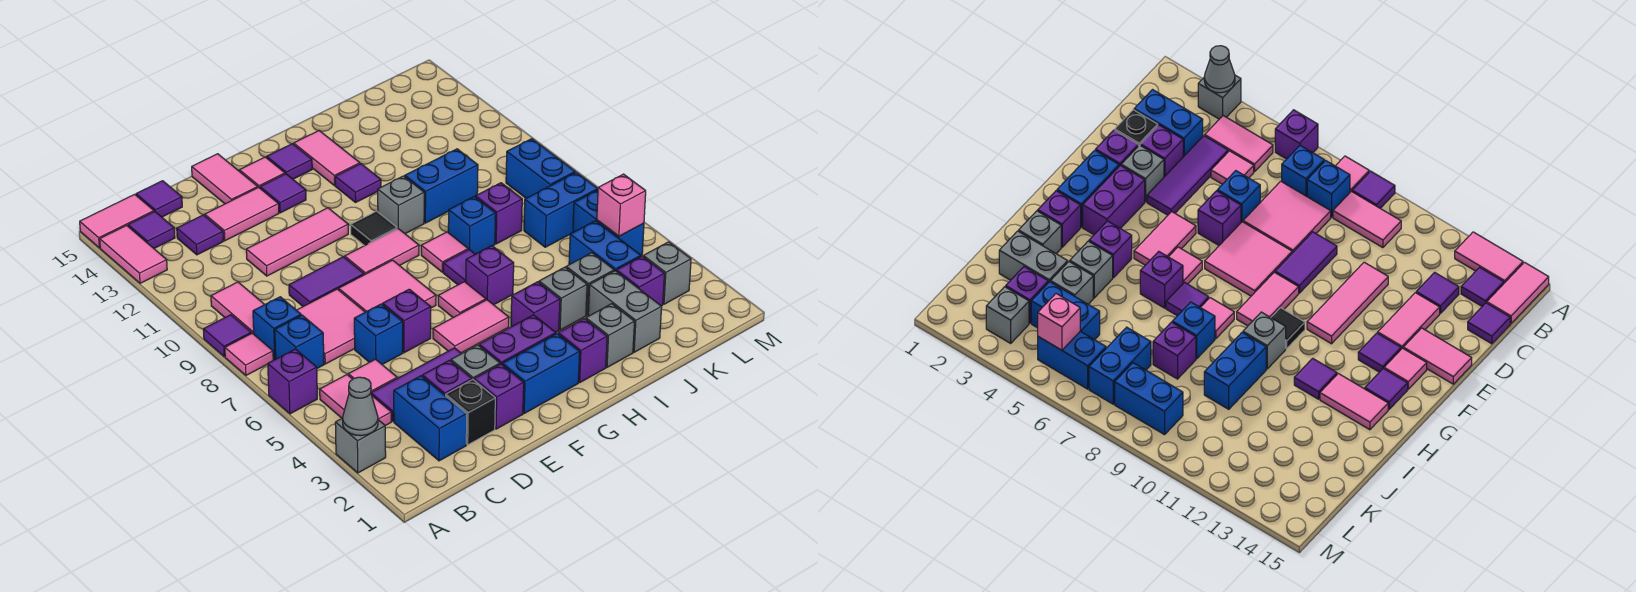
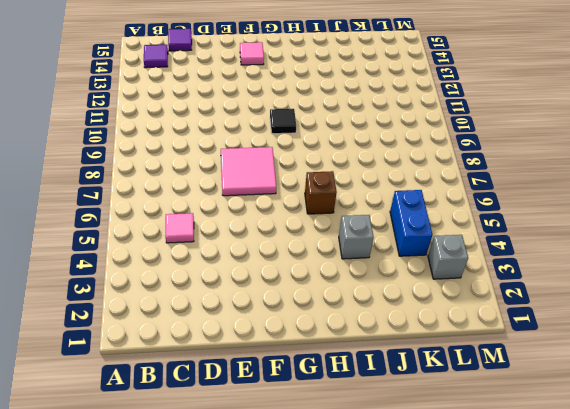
brown 1x1 brick [305,171,337,214] -> purple 1x1 brick [466,246,514,305]
none -> grey 1x1 brick [335,418,386,473]
none -> purple 1x1 brick [268,349,317,414]
none -> pink 1x1 tile [225,333,273,375]
none -> purple 1x1 tile [203,315,251,357]

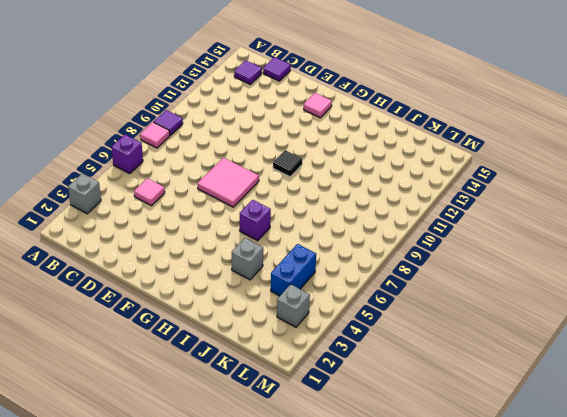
none -> pink 1x2 tile [100,225,167,283]
none -> pink 1x2 tile [80,194,154,248]
none -> pink 1x2 tile [320,375,391,426]
none -> blue 1x1 brick [275,315,324,368]

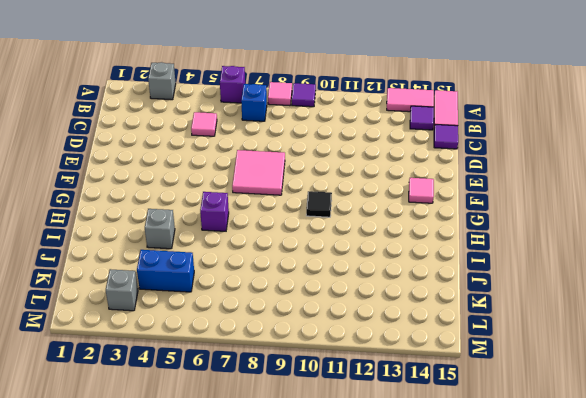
none -> pink 1x2 tile [320,375,391,426]
none -> blue 1x1 brick [253,297,301,360]
none -> pink 1x2 tile [211,282,265,334]
none -> blue 1x2 brick [394,376,467,461]

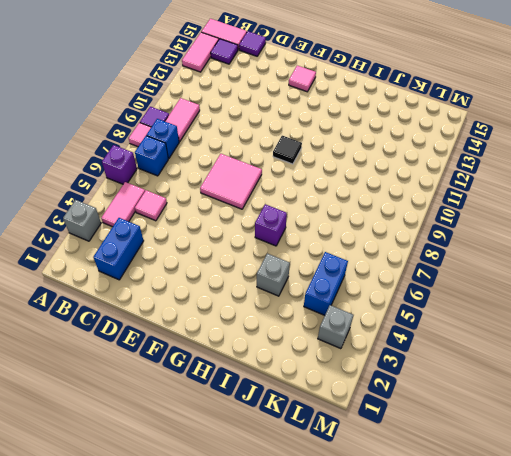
none -> purple 1x3 tile [371,348,461,421]
none -> pink 2x2 tile [297,289,365,364]
none -> purple 1x1 tile [177,215,223,255]
none -> black 1x1 brick [446,380,495,445]

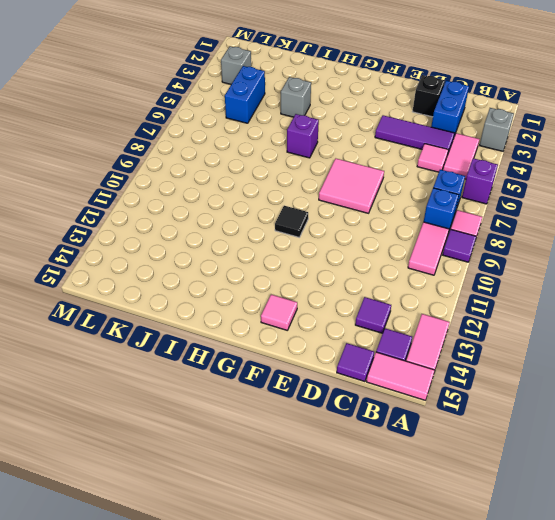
none -> pink 2x2 tile [297,289,365,364]
none -> purple 1x1 brick [422,360,472,396]
none -> blue 1x1 brick [354,304,403,364]
none -> purple 1x2 tile [289,257,364,307]

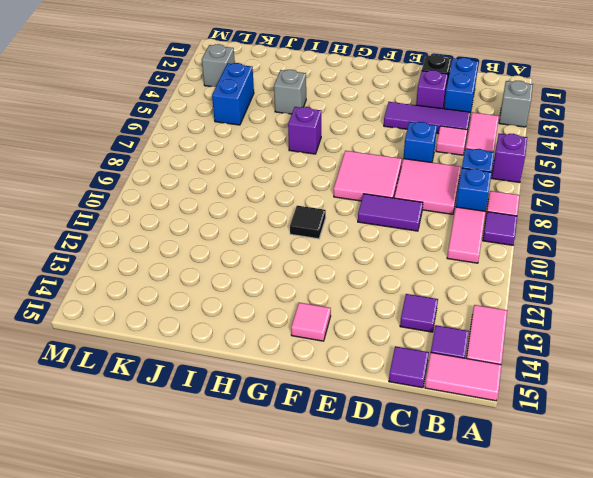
none -> pink 1x3 tile [246,208,348,276]
none -> pink 1x2 tile [205,187,279,241]
none -> purple 1x1 brick [474,364,524,429]
none -> grey 1x1 brick [451,345,500,380]

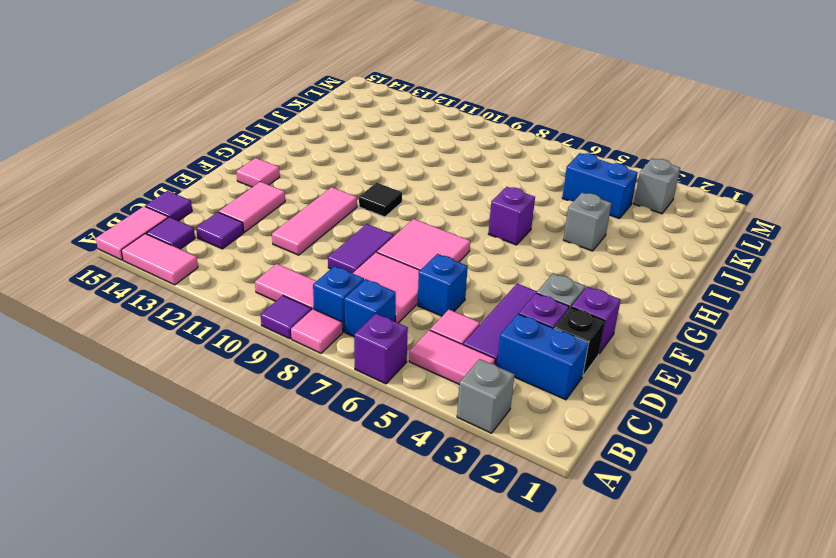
none -> purple 1x1 brick [383,289,431,353]
none -> pink 1x2 tile [192,154,258,204]
none -> blue 1x2 brick [503,334,580,413]
none -> purple 1x2 brick [479,315,556,365]

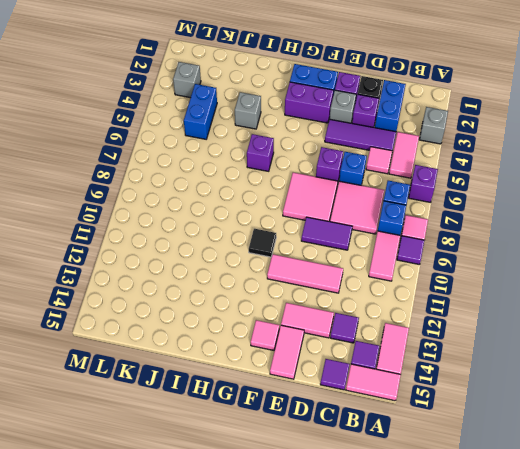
none -> pink 1x2 tile [433,300,509,353]
none -> pink 1x2 tile [345,229,419,275]
none -> purple 1x1 tile [260,174,306,213]
none -> pink 1x1 tile [438,282,486,318]

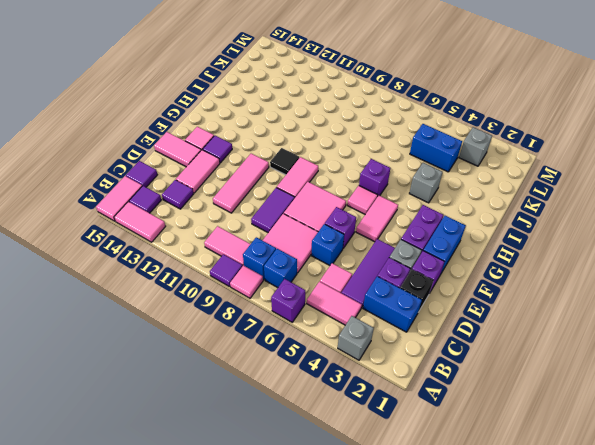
none -> purple 1x1 tile [267,144,312,179]
none -> purple 1x1 brick [558,319,607,382]
none -> purple 1x1 brick [511,282,560,332]
none -> purple 1x1 tile [443,250,475,285]

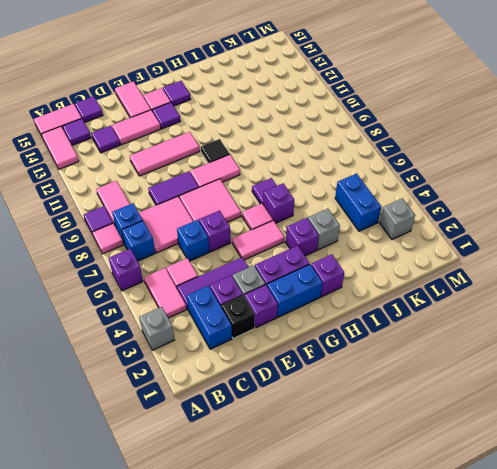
none -> pink 1x1 tile [421,232,468,272]
none -> grey 1x1 brick [378,176,424,234]
none -> purple 1x1 tile [335,164,381,202]
none -> pink 1x2 tile [294,131,360,186]

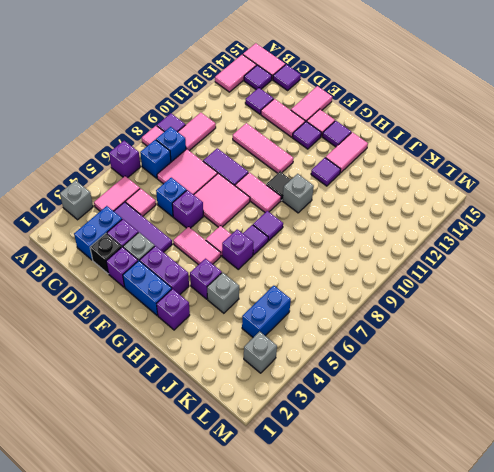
purple 1x1 tile [253,211,283,241] -> pink 1x1 tile [421,232,468,272]
none -> grey 1x1 brick [586,304,635,367]
none -> blue 1x1 brick [448,197,496,254]
none -> blue 1x2 brick [405,149,478,223]
none -> grey 1x2 brick [588,271,662,352]

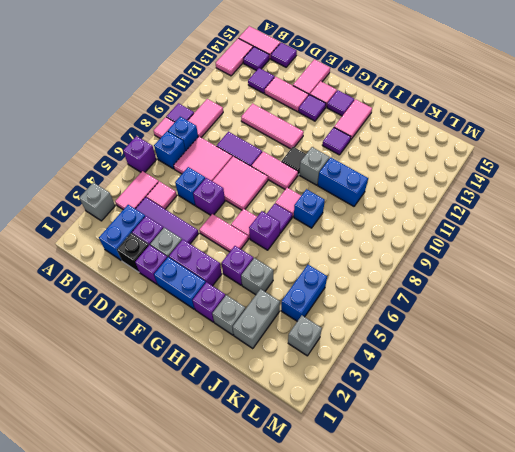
none -> grey 1x1 brick [566,253,614,315]
none -> purple 1x1 brick [476,183,522,244]
none -> purple 1x1 brick [617,256,665,306]
none -> blue 1x2 brick [524,172,598,247]

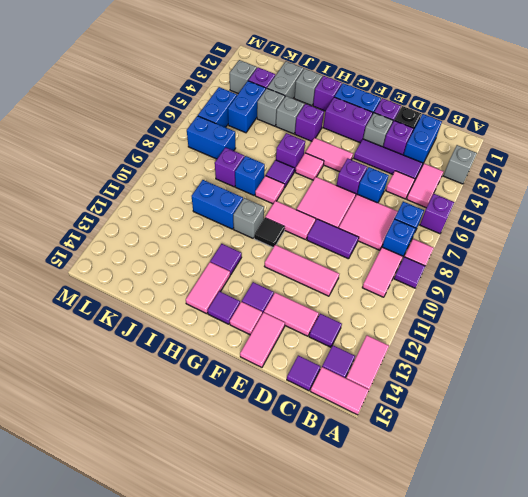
none -> blue 1x2 brick [506,139,575,198]
none -> grey 1x1 cone [343,377,378,436]
none -> pink 1x1 brick [597,174,646,236]

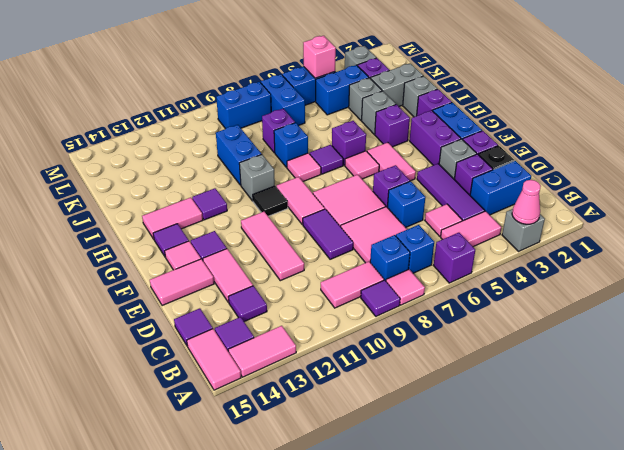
pink 1x1 cone [512,180,541,224] -> grey 1x1 cone [343,377,378,436]

